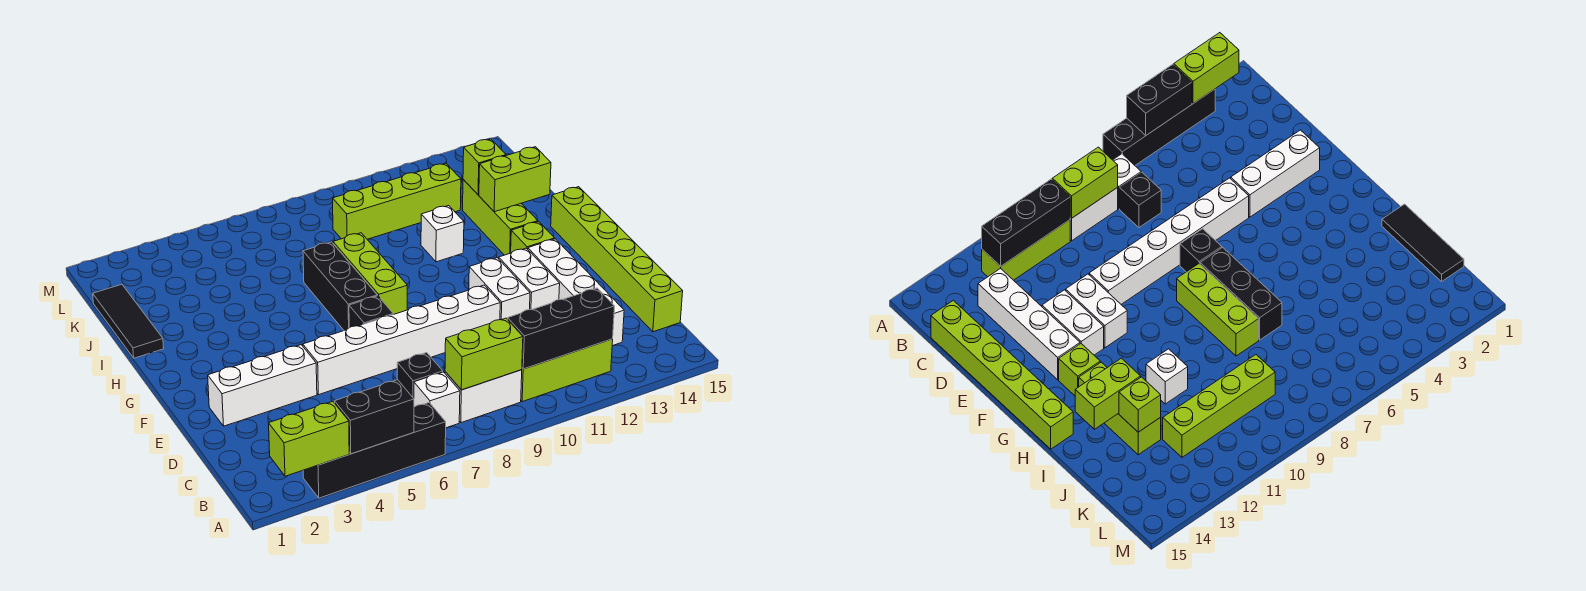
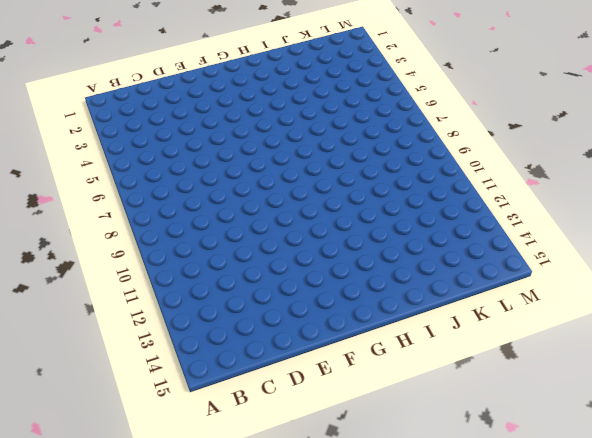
none -> black 1x4 brick [303,403,446,498]
none -> white 1x1 brick [414,372,460,428]
none -> white 1x2 brick [445,370,522,423]

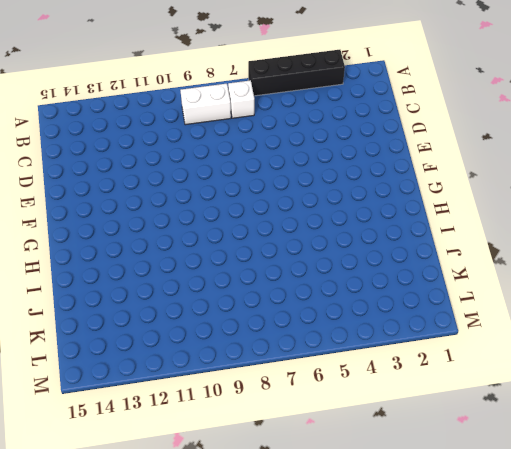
none -> lime 1x3 brick [521,339,613,402]
none -> black 1x1 brick [397,353,443,398]
none -> white 1x4 brick [528,239,624,346]

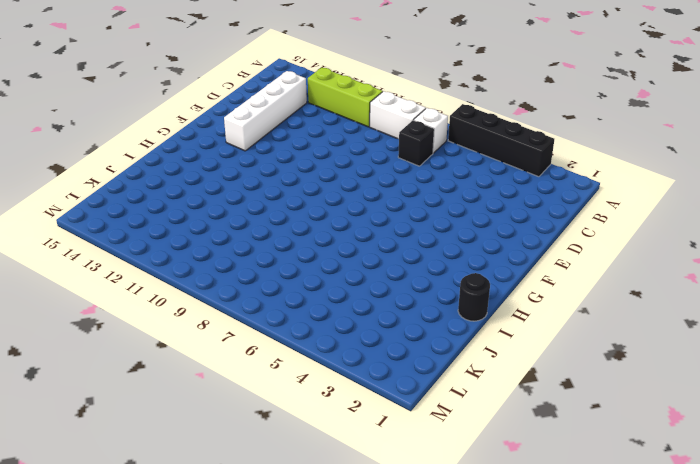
black 1x1 round brick [458,273,490,321] -> black 1x3 tile [93,284,164,358]
none -> lime 1x6 brick [551,187,683,332]
none -> white 1x3 brick [208,345,317,426]
none -> white 1x6 brick [303,285,500,395]

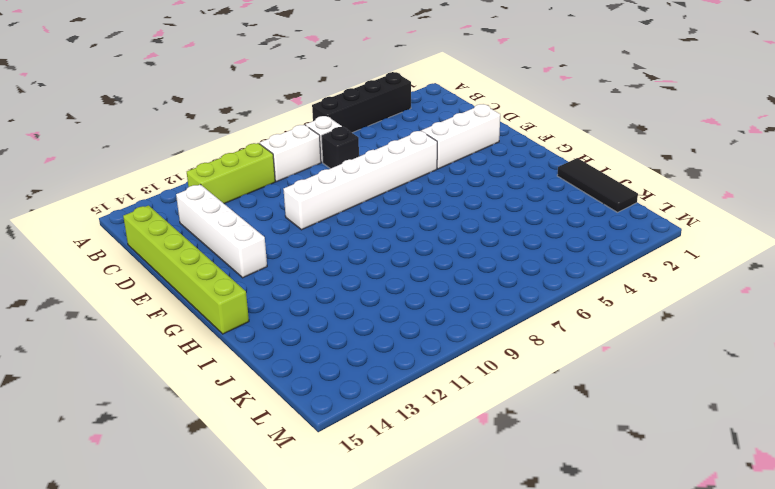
none -> white 1x2 brick [469,258,530,320]
none -> white 1x2 brick [499,248,560,310]
none -> black 1x1 brick [349,296,393,328]

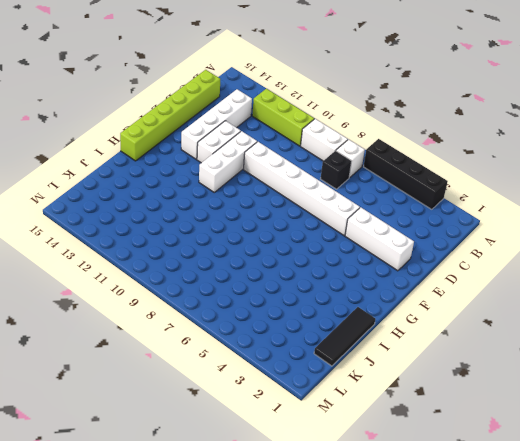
white 1x3 brick [199,131,257,192] -> white 1x2 brick [469,258,530,320]
none -> black 1x1 brick [349,296,393,328]
none -> black 1x3 brick [303,242,377,330]
none -> lime 1x3 brick [333,233,407,314]

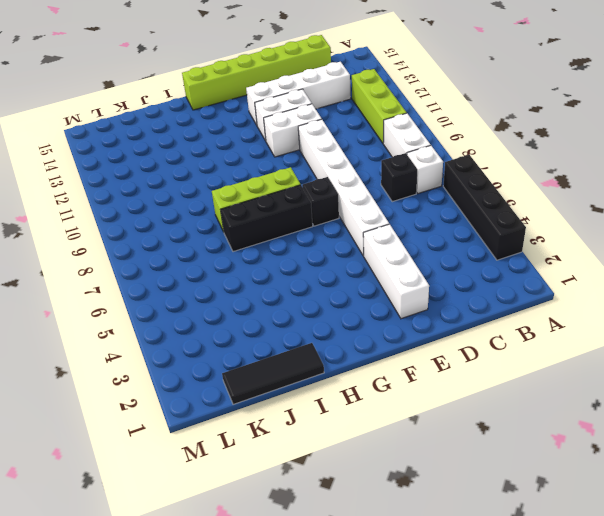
none -> lime 1x1 brick [511,222,555,253]
none -> lime 1x3 brick [463,180,538,255]
none -> white 1x1 brick [421,206,464,262]

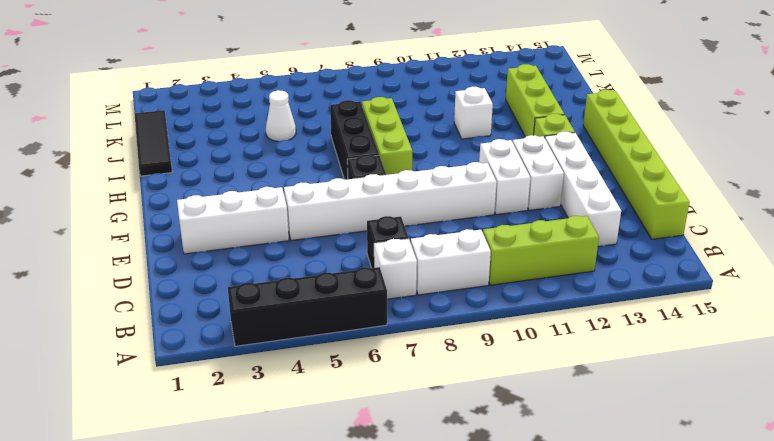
white 1x1 cone [266,90,296,141] -> none
none -> lime 1x4 brick [333,163,461,239]
none -> lime 1x2 brick [269,401,349,476]
none -> black 1x2 brick [335,380,414,454]

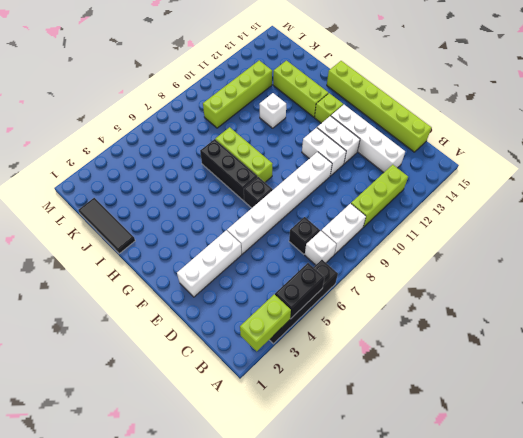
none -> lime 1x2 brick [445,318,523,390]
none -> black 1x3 brick [508,288,614,369]
none -> lime 1x2 brick [479,147,551,212]

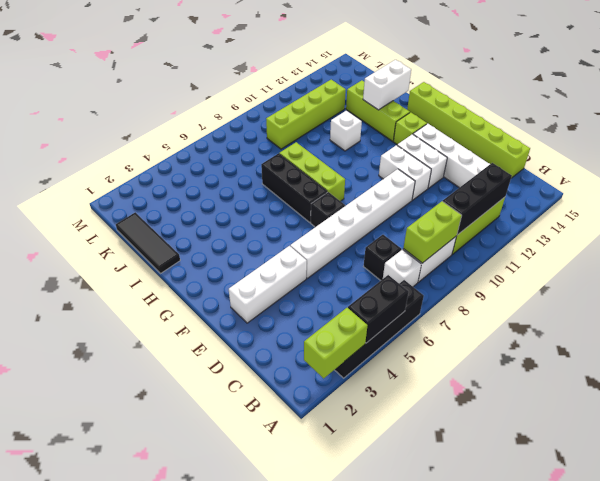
white 1x2 brick [363,60,411,110] -> lime 1x2 brick [479,147,551,212]
none -> lime 1x1 brick [463,139,506,195]

